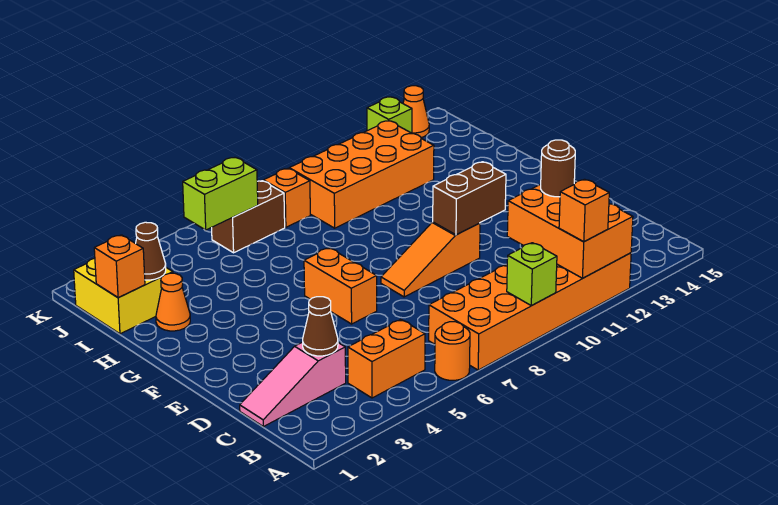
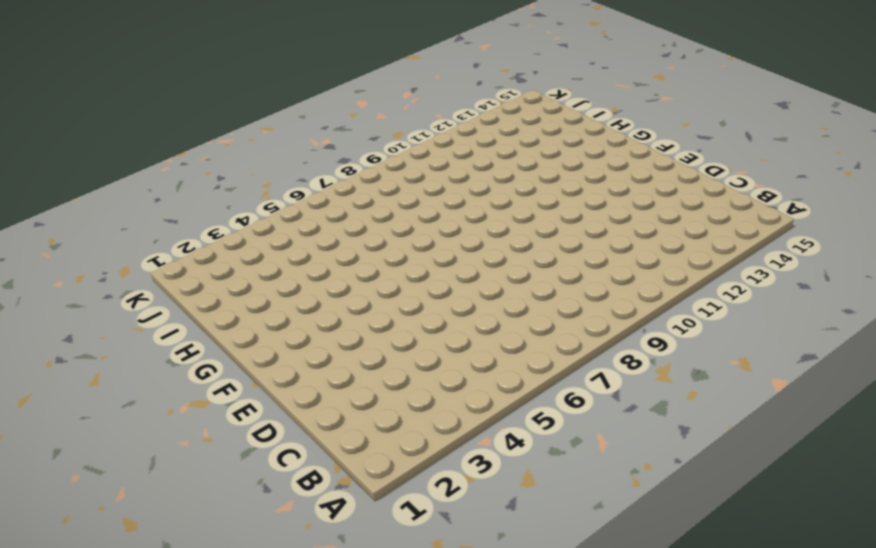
none -> orange 1x1 round brick [435,322,470,380]
none -> orange 2x6 brick [429,253,631,370]
none -> orange 1x2 brick [348,320,425,398]

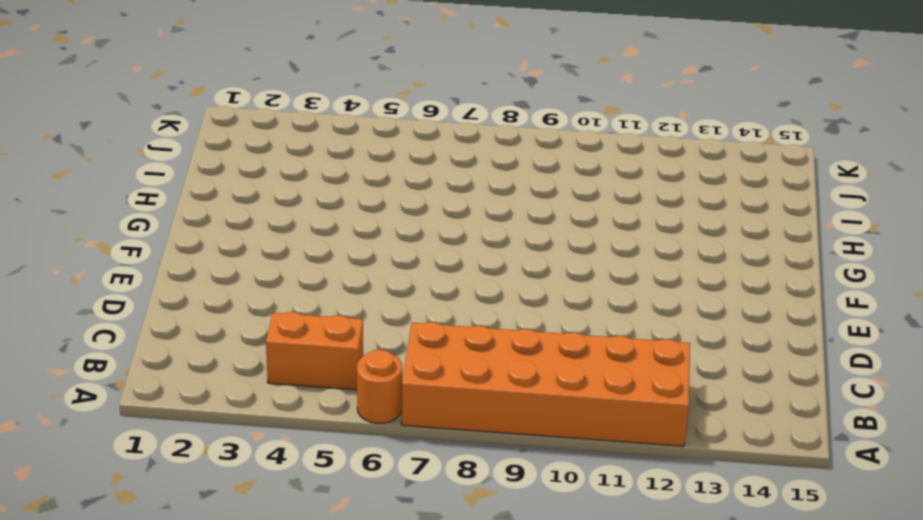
none -> pink 1x3 slope [240,342,346,427]
none -> orange 1x2 brick [304,248,377,324]
none -> orange 1x3 slope [381,222,480,297]

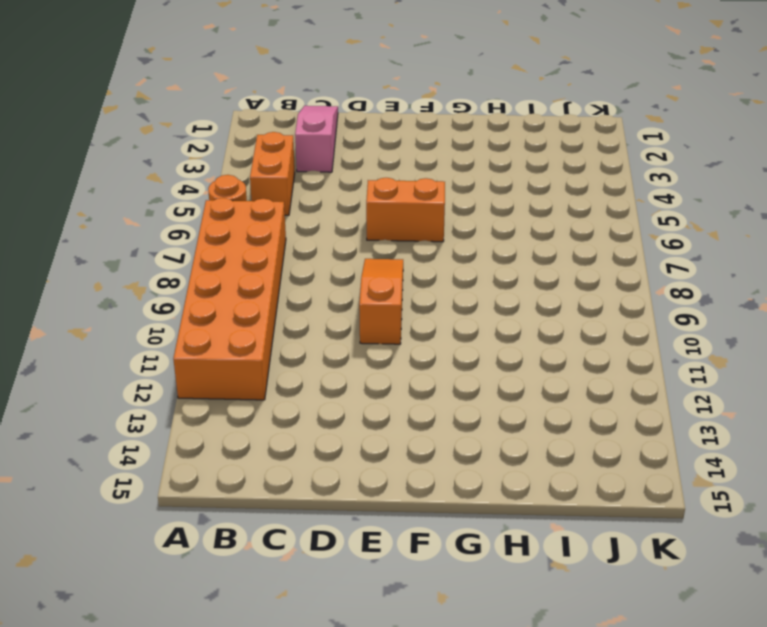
none -> orange 1x1 cone [156,273,190,331]
none -> yellow 2x2 brick [74,258,173,334]
none -> orange 2x4 brick [289,121,434,228]

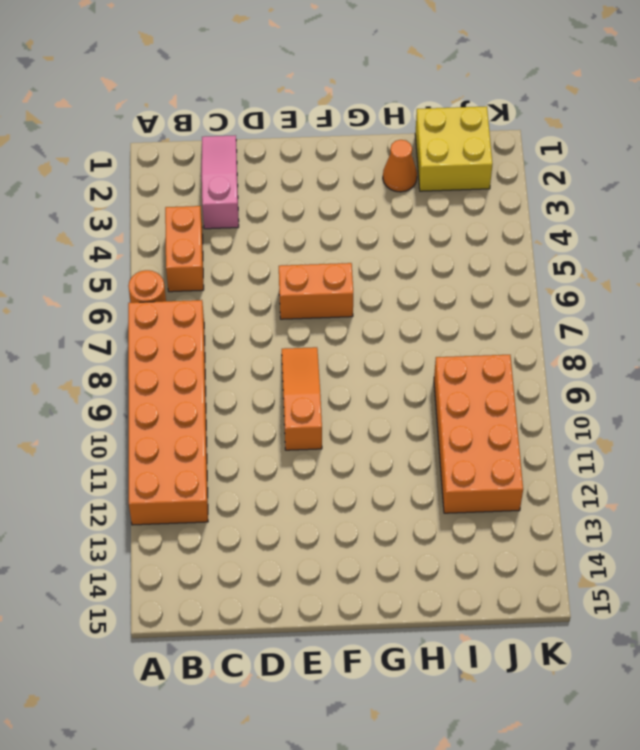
none -> brown 1x2 brick [212,181,285,253]
none -> orange 1x1 brick [263,169,310,227]
none -> lime 1x1 brick [367,97,412,133]

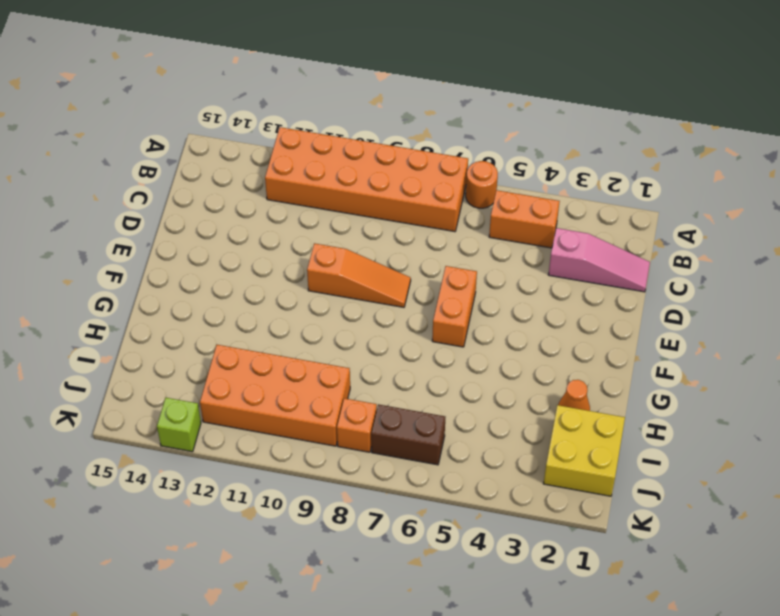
none -> orange 1x1 cone [403,86,429,138]
none -> lime 1x1 brick [507,243,557,306]
none -> orange 2x3 brick [507,184,633,278]

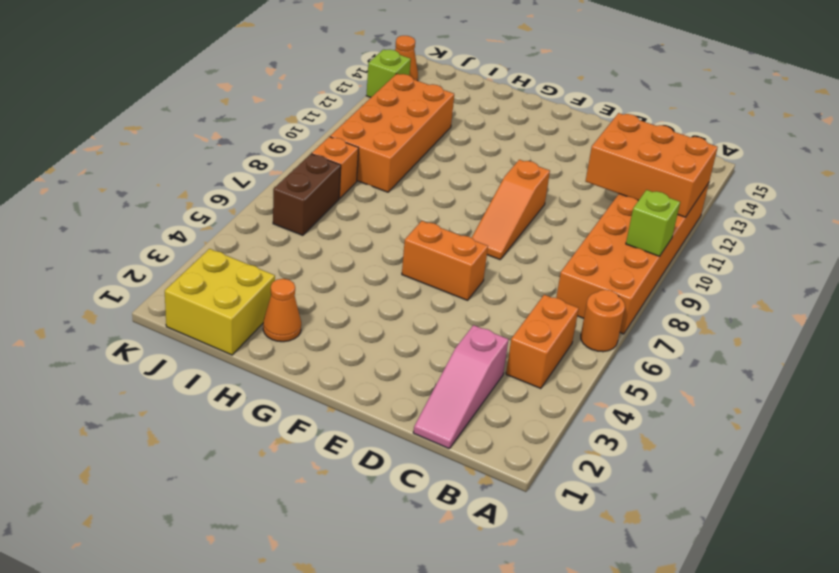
none -> brown 1x1 cone [303,297,338,356]
none -> brown 1x2 brick [433,162,506,235]
none -> orange 1x1 brick [94,235,145,298]

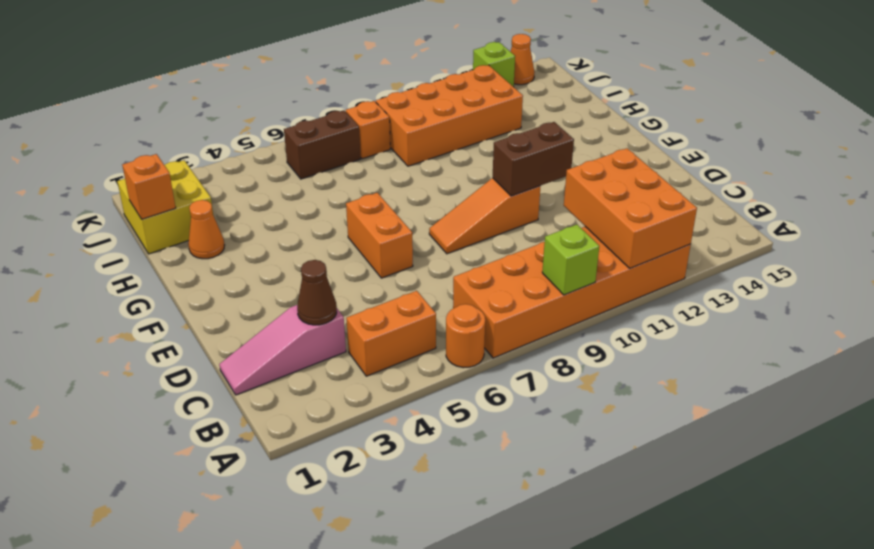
none -> brown 1x1 cone [136,222,166,280]
none -> lime 1x2 brick [183,158,258,230]
none -> orange 1x1 brick [559,179,609,242]

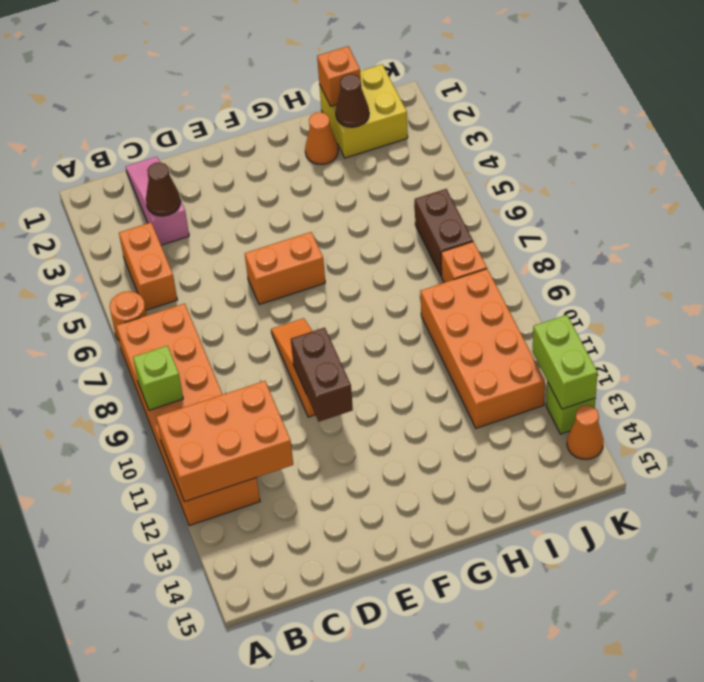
lime 1x2 brick [532,315,598,409] -> lime 1x2 brick moved to [183,158,258,230]
none -> orange 1x1 brick [559,179,609,242]
none -> brown 1x1 round brick [541,140,575,197]

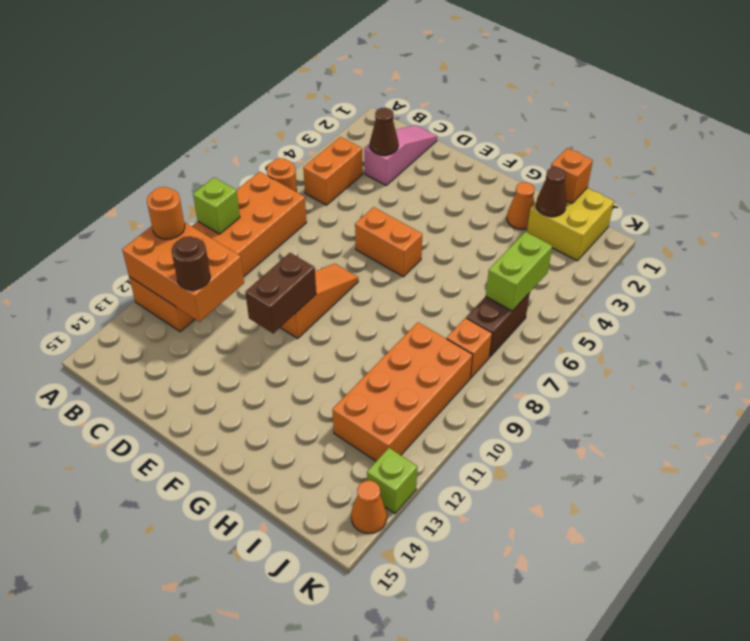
orange 1x1 round brick [147,187,185,239] -> orange 1x1 brick [559,179,609,242]

